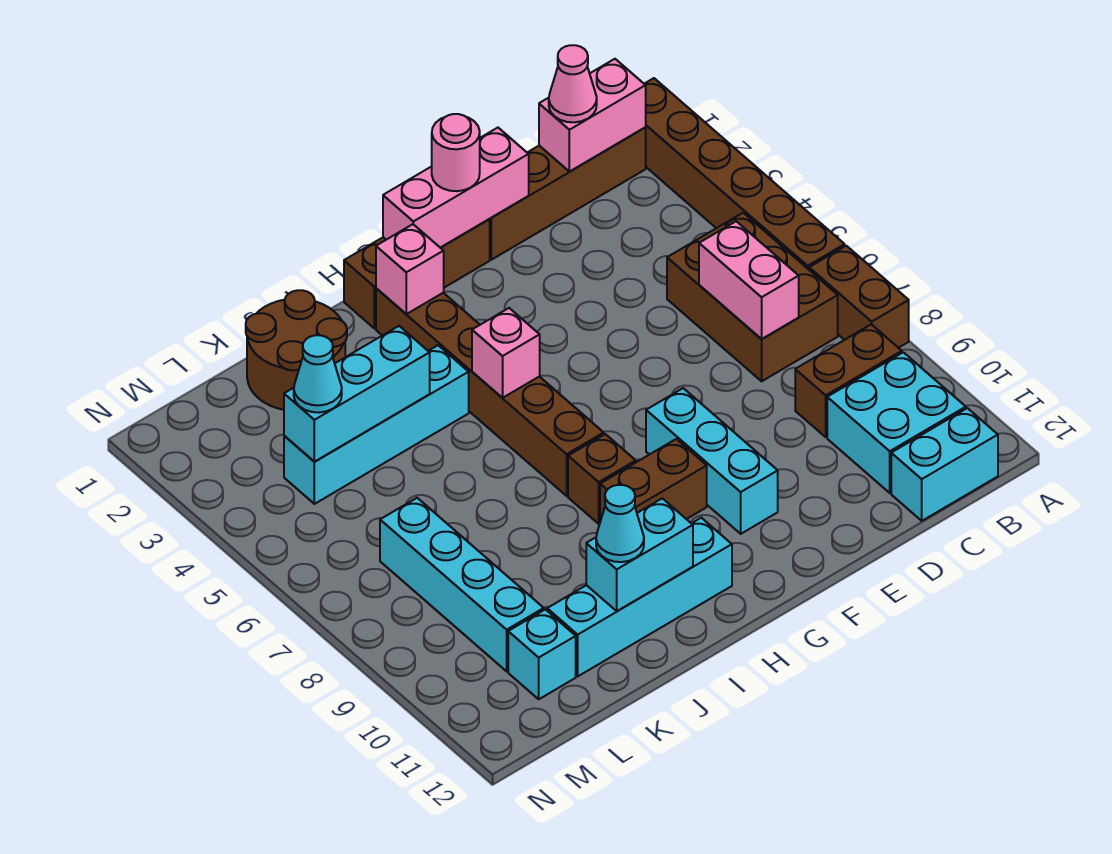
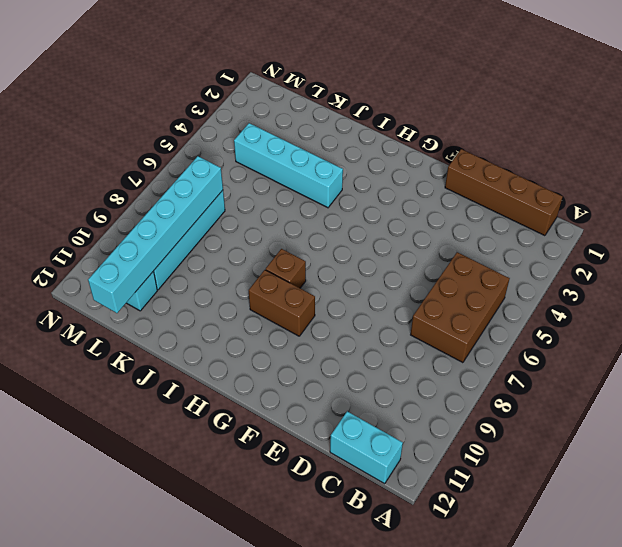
cyan 1x6 brick [88,156,223,313] -> none
none -> brown 1x6 brick [645,78,845,269]
none -> brown 1x2 brick [809,246,909,348]
none -> brown 1x2 brick [795,324,902,437]

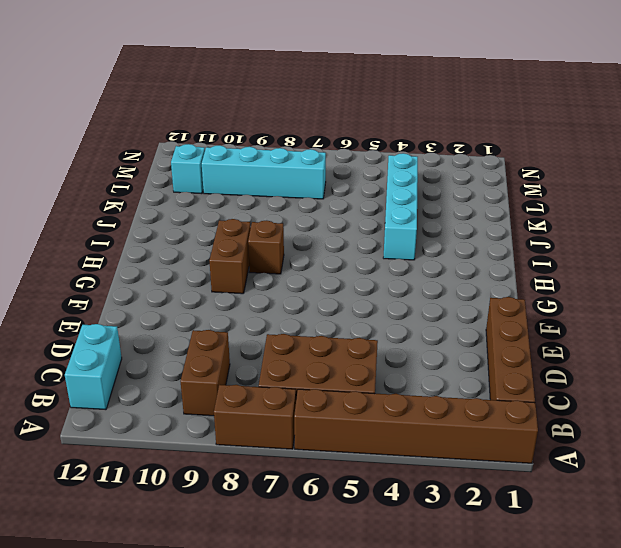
none -> cyan 2x2 brick [827,352,966,493]
none -> brown 1x3 brick [344,219,490,328]
none -> cyan 1x3 brick [646,388,778,534]

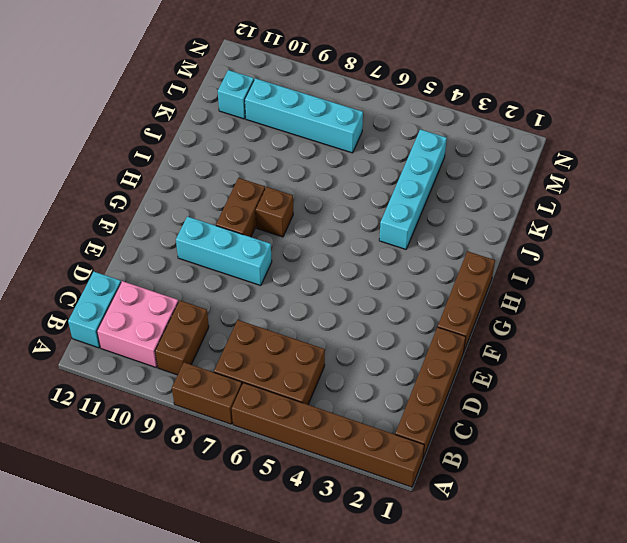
pink 2x2 brick [97,281,178,367] -> cyan 2x2 brick [827,352,966,493]
none -> brown 1x6 brick [376,288,604,496]
none -> cyan 1x4 brick [547,518,732,676]
none -> brown 2x2 round brick [246,290,347,410]

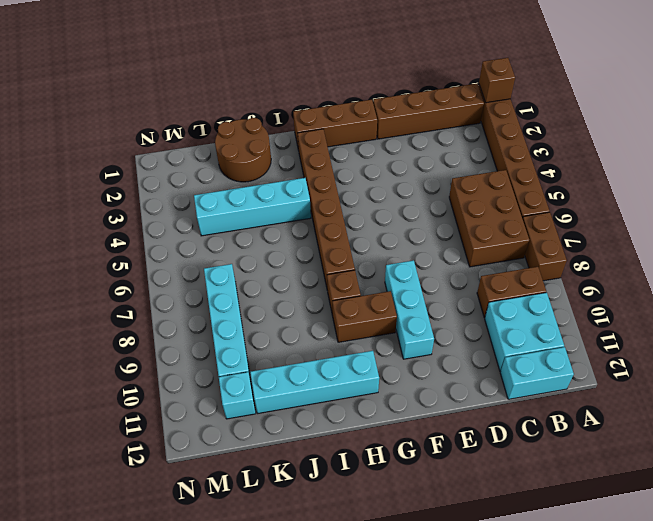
brown 1x1 brick [479,58,515,103] -> none
none -> pink 1x2 brick [539,59,646,172]
none -> pink 1x2 brick [699,221,799,339]
none -> pink 1x3 brick [383,128,529,248]

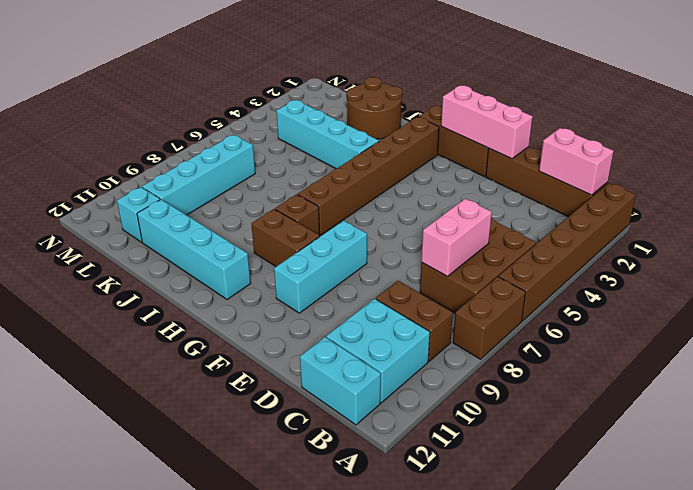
none -> pink 1x1 brick [376,224,444,314]
none -> pink 1x1 brick [472,308,540,398]
none -> cyan 1x2 brick [586,498,693,611]

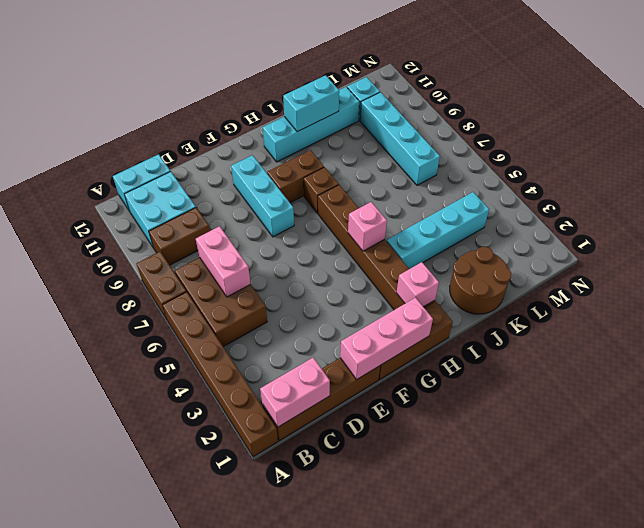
none -> cyan 1x3 brick [284,326,430,462]
none -> pink 1x1 cone [549,45,597,122]
none -> pink 1x1 round brick [432,114,480,191]

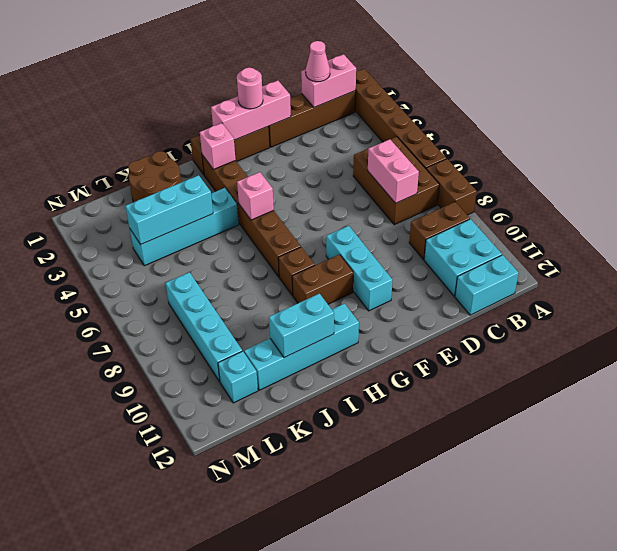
none -> cyan 1x1 cone [596,485,644,562]
none -> cyan 1x1 cone [294,335,342,412]

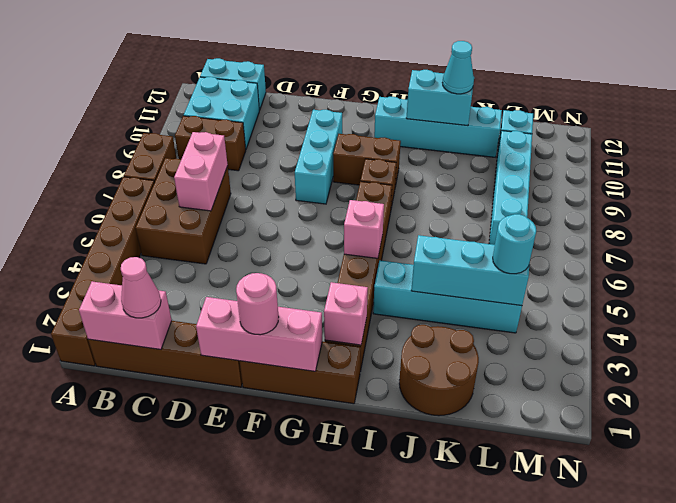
cyan 1x1 round brick [493,214,536,274] -> cyan 1x1 cone [294,335,342,412]

